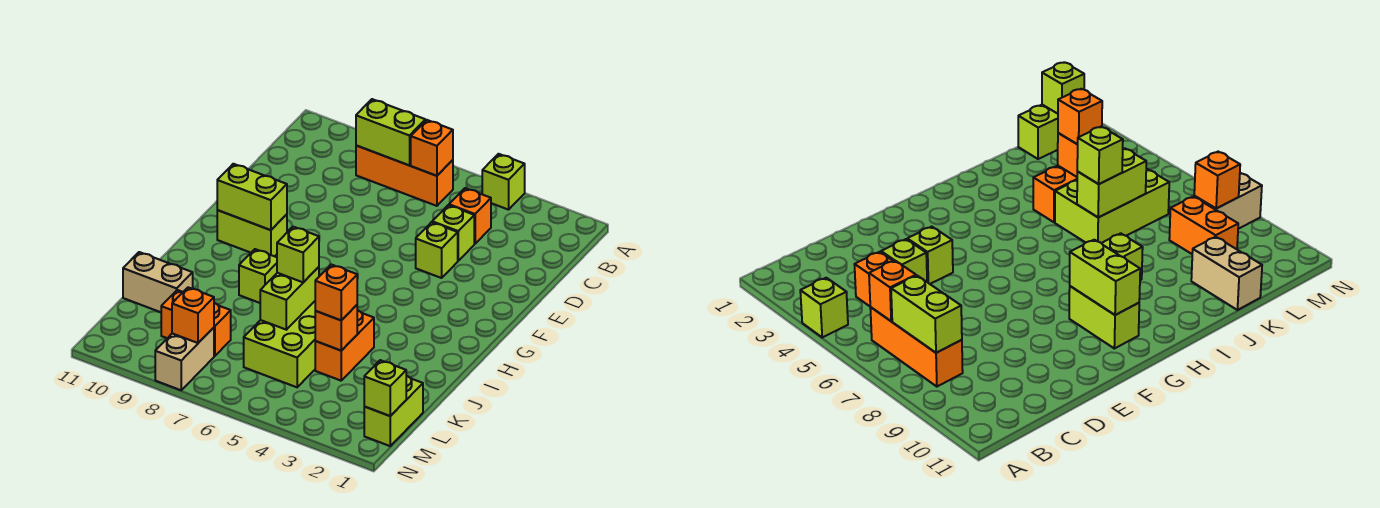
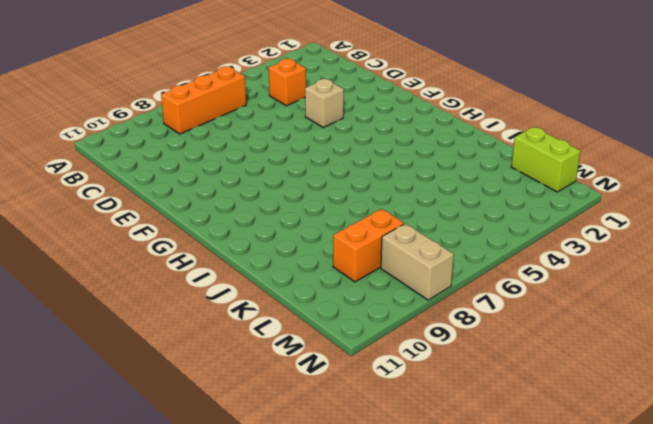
tan 1x1 brick [305,79,344,127] -> lime 1x1 brick [416,222,458,278]
none -> lime 1x1 brick [482,154,525,210]
none -> lime 1x1 brick [432,205,474,261]
none -> lime 1x2 brick [217,210,287,256]

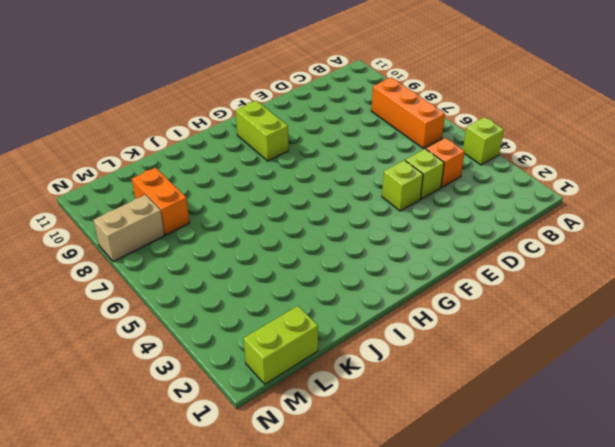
none -> lime 1x1 brick [239,249,277,303]
none -> orange 1x2 brick [315,310,374,381]
none -> lime 2x3 brick [244,301,315,387]

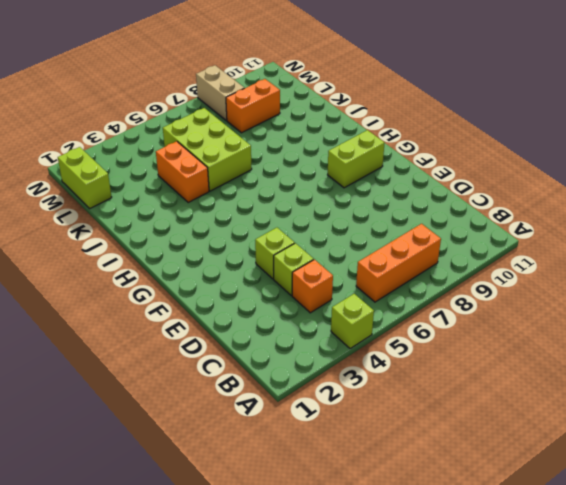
none -> lime 1x1 brick [239,249,277,303]
none -> tan 1x2 brick [123,252,193,312]
none -> orange 1x1 brick [411,120,453,176]

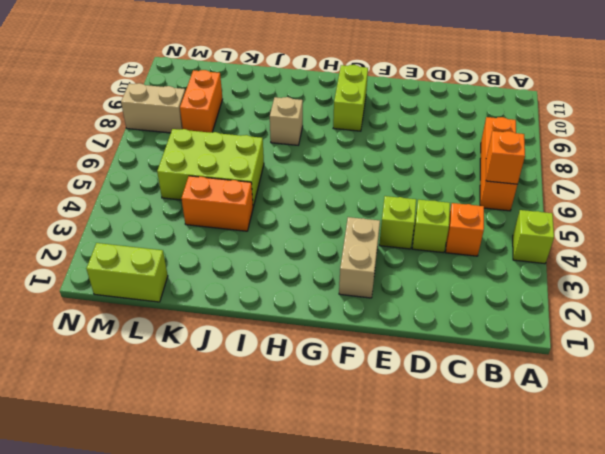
tan 1x2 brick [339,217,380,298] -> tan 1x2 brick moved to [123,252,193,312]
tan 1x1 brick [270,97,303,145] -> lime 1x1 brick [239,249,277,303]
none -> lime 1x2 brick [356,99,425,165]
none -> lime 1x2 brick [217,164,287,230]
none -> lime 1x2 brick [260,267,319,330]

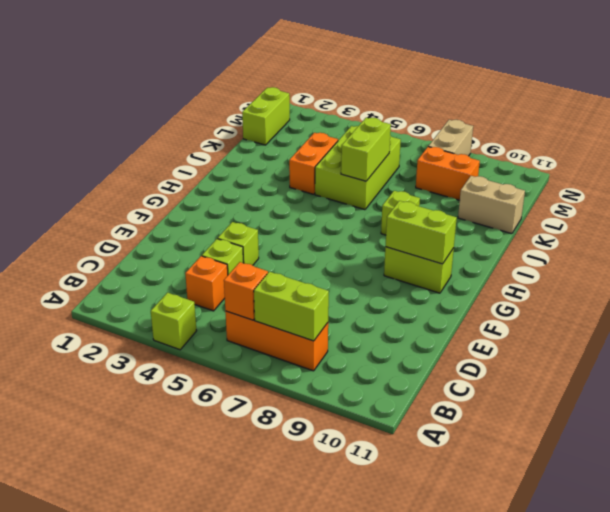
none -> orange 1x1 brick [315,305,357,351]
none -> lime 1x1 brick [364,360,406,416]
none -> orange 1x1 brick [172,287,214,343]

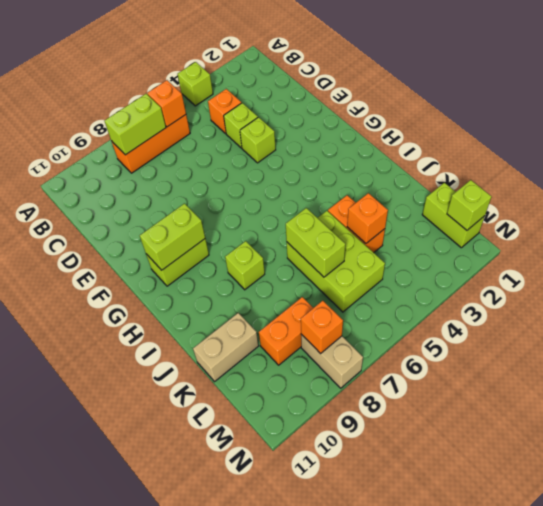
none -> lime 1x1 brick [277,227,319,282]
none -> orange 1x1 brick [315,265,357,320]

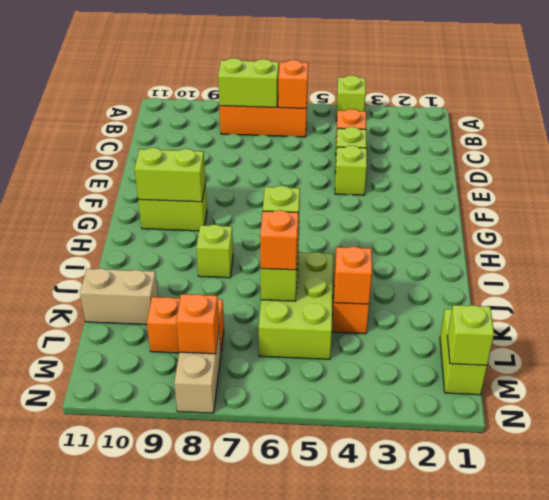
orange 1x1 brick [260,210,299,270] -> orange 1x1 brick moved to [315,265,357,320]

